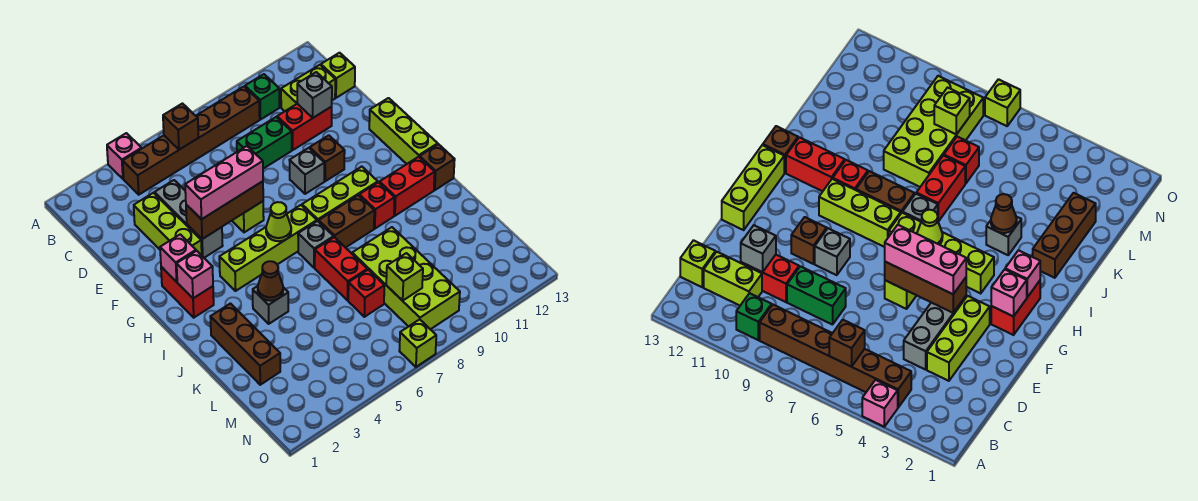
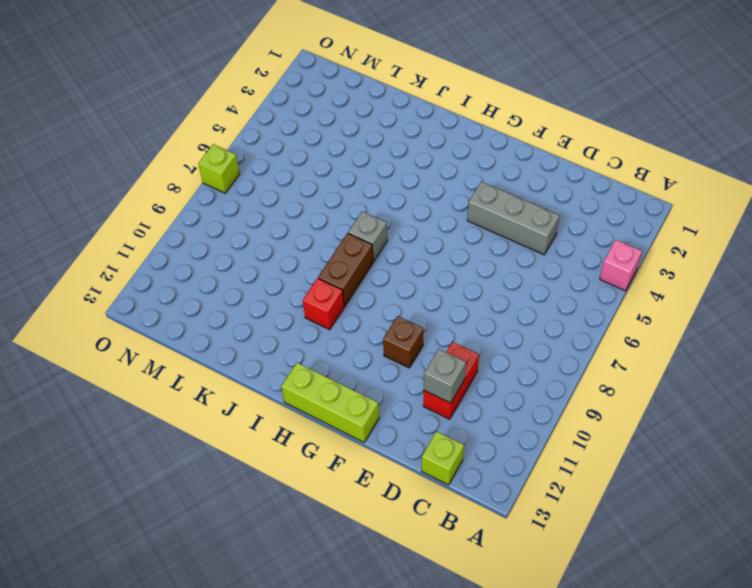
none -> brown 1x6 brick [123,87,260,195]
none -> green 1x1 brick [245,74,279,119]
none -> lime 1x2 brick [281,65,335,111]
none -> lime 1x3 brick [134,193,202,255]

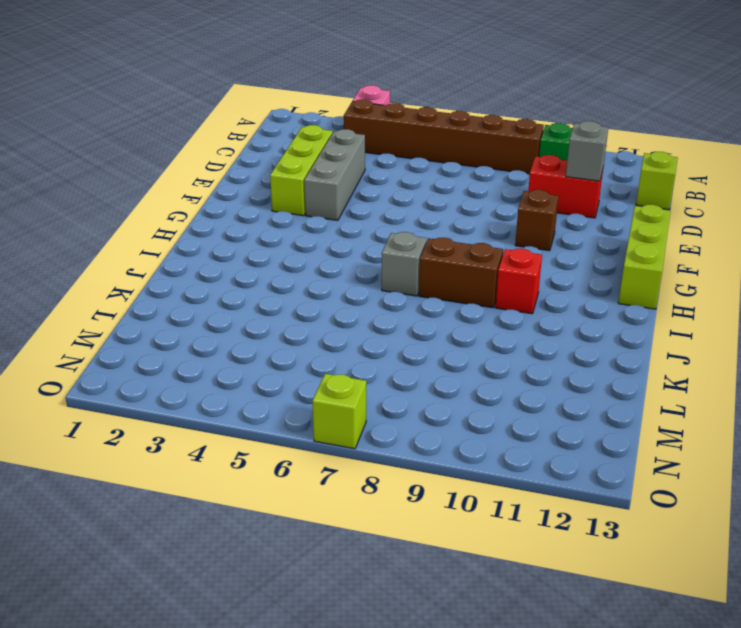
none -> lime 1x2 brick [281,65,335,111]
none -> green 1x2 brick [237,117,292,169]
none -> lime 1x1 brick [232,201,264,232]
none -> grey 1x1 brick [290,148,324,194]

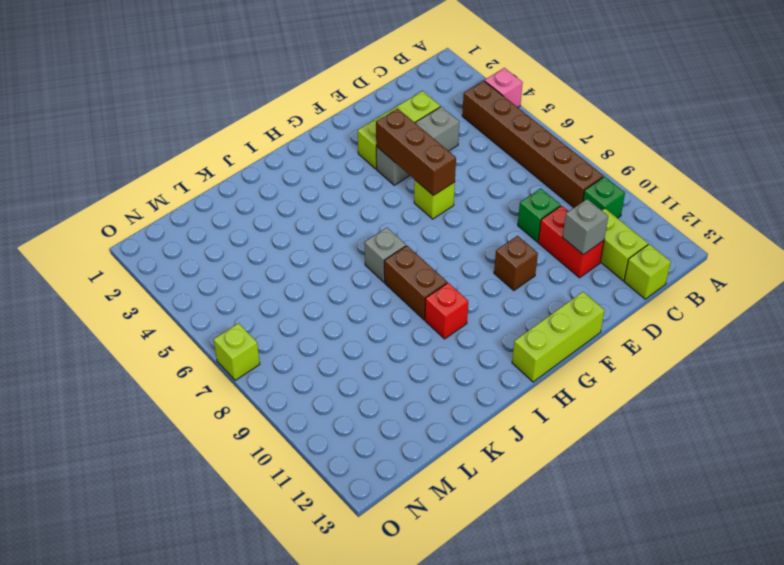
green 1x1 brick [518,188,561,242] -> green 1x2 brick [237,117,292,169]
none -> grey 1x1 brick [290,148,324,194]
none -> red 1x2 brick [161,267,214,318]
none -> lime 1x4 brick [219,205,317,291]
none -> lime 1x3 brick [302,167,378,222]

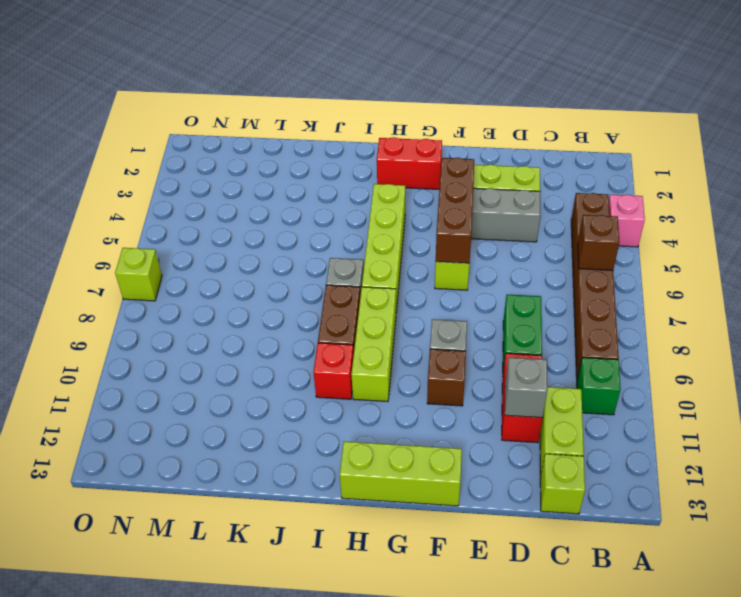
none -> red 1x2 brick [380,157,435,216]
none -> brown 1x1 brick [420,144,455,190]
none -> brown 1x3 brick [210,304,280,385]
none -> grey 1x1 brick [253,286,288,324]

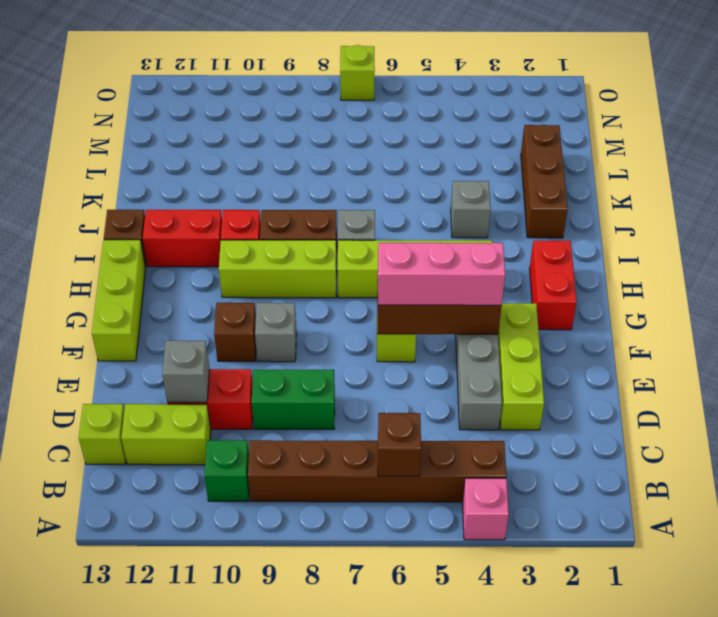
none -> red 1x2 brick [315,237,367,300]
none -> lime 2x4 brick [352,227,460,329]
none -> red 1x1 brick [348,270,384,317]
none -> pink 1x1 brick [160,234,196,282]

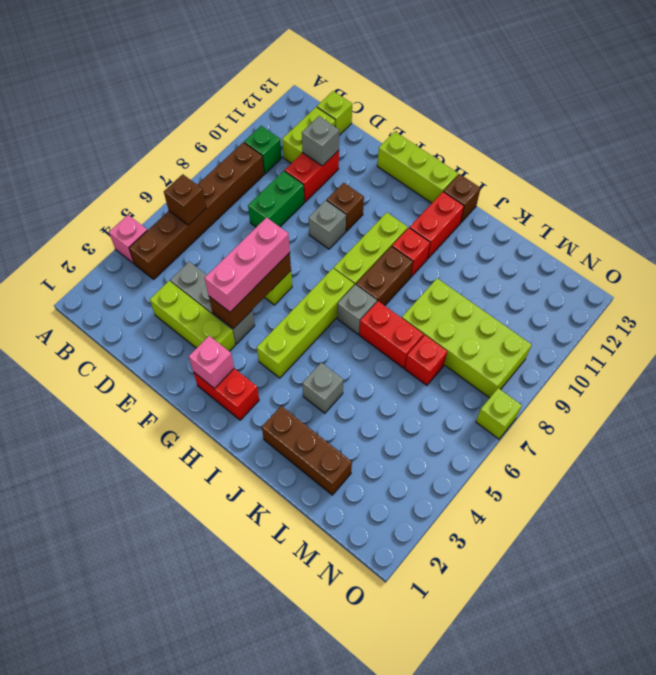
none -> pink 1x1 brick [177,251,213,298]
none -> lime 1x1 cone [266,202,291,241]
none -> brown 1x1 cone [258,261,283,301]
none -> lime 1x1 brick [386,253,423,301]

